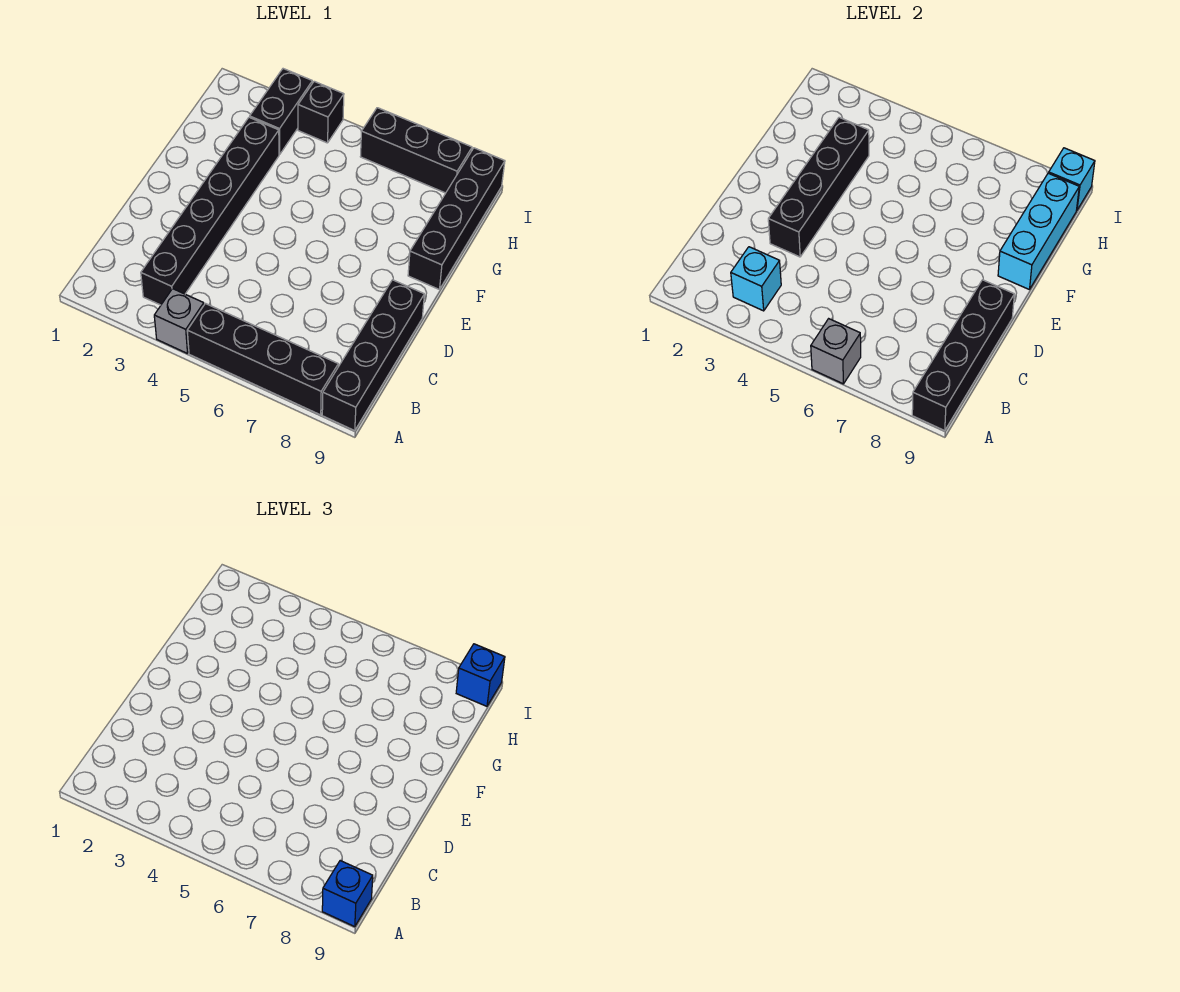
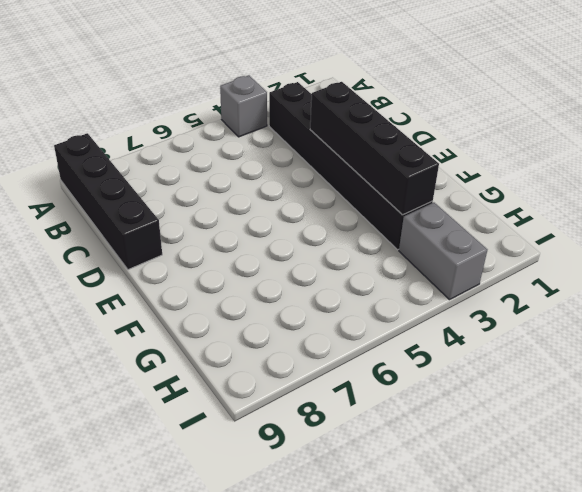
grey 1x2 brick [399,203,487,300] -> black 1x2 brick [250,69,312,154]
none -> black 1x4 brick [187,304,338,415]
none -> black 1x4 brick [408,148,505,290]
none -> black 1x1 brick [298,81,344,143]

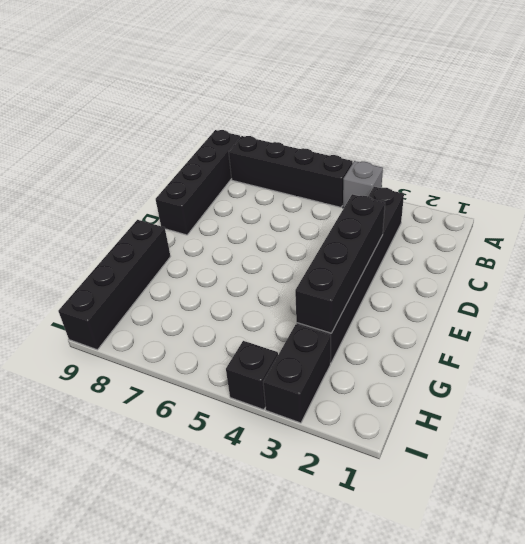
none -> black 1x3 brick [360,108,472,193]
none -> grey 1x1 brick [811,319,861,384]
none -> black 1x4 brick [912,280,1014,431]

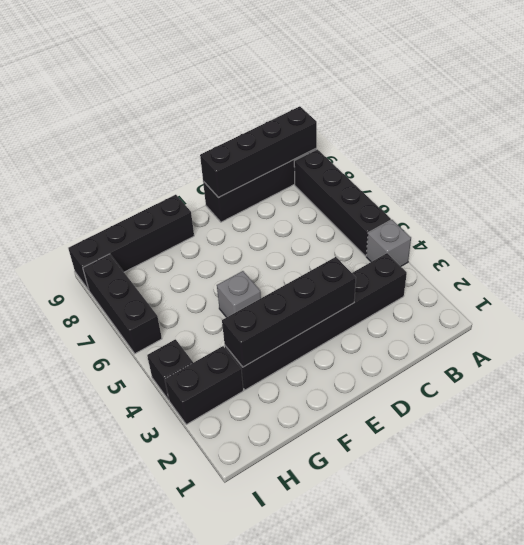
grey 1x1 brick [217,271,261,317] -> grey 1x1 brick moved to [811,319,861,384]
none -> cyan 1x1 brick [731,247,781,311]
none -> cyan 1x3 brick [998,173,1079,290]
none -> cyan 1x1 brick [1049,148,1095,210]

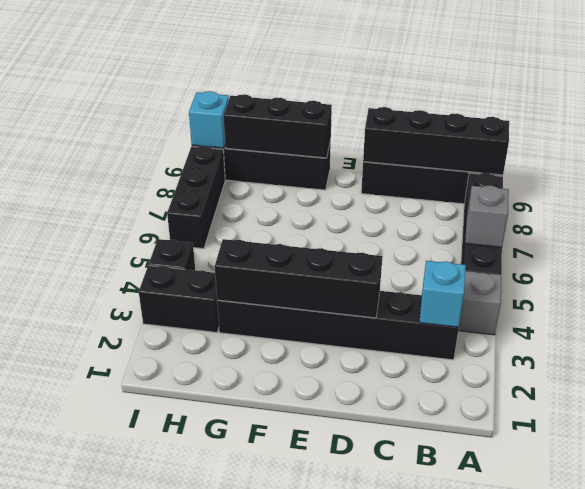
black 1x3 brick [224,94,332,158] -> cyan 1x3 brick [998,173,1079,290]
none -> blue 1x1 brick [322,861,373,927]
none -> blue 1x1 brick [456,644,505,706]

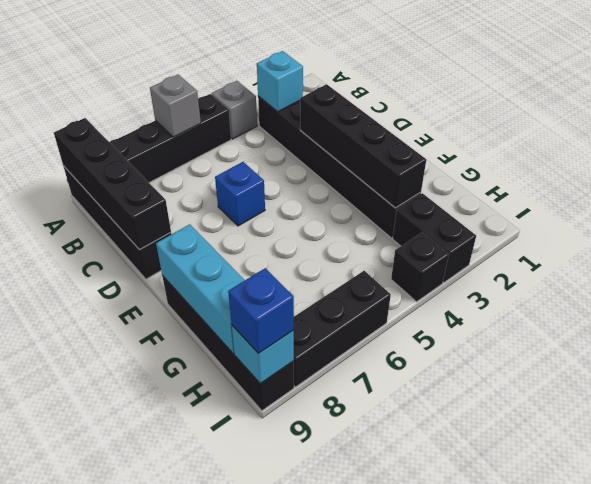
blue 1x1 brick [215,162,265,226] -> blue 1x1 brick moved to [322,861,373,927]

